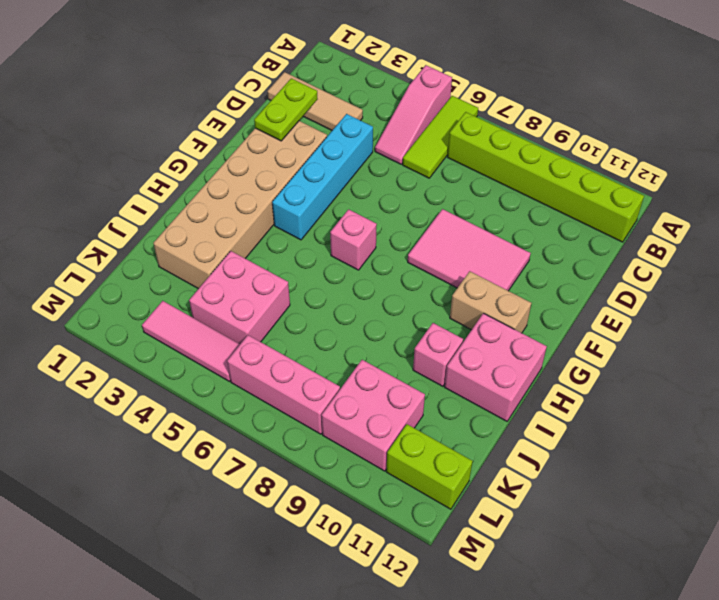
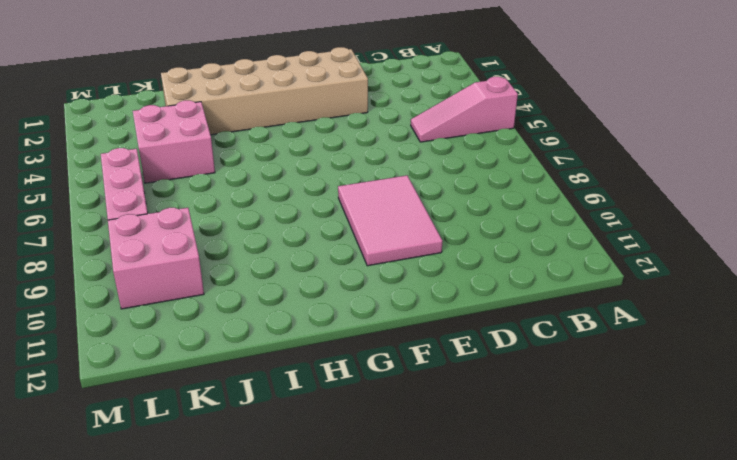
none -> lime 1x3 tile [403,96,478,178]
none -> lime 1x6 brick [447,112,644,242]
none -> tan 1x3 tile [267,72,363,130]

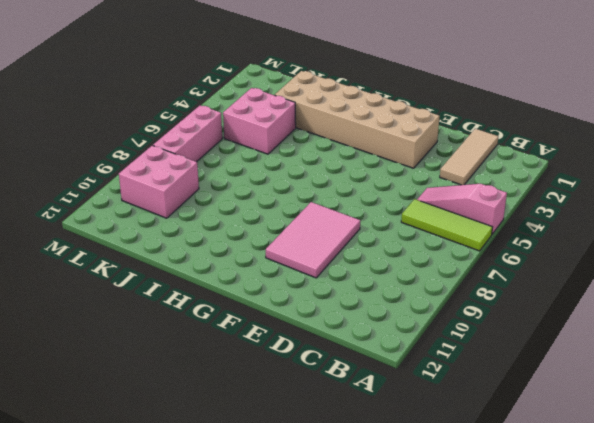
none -> lime 1x6 brick [447,112,644,242]
none -> cyan 1x4 brick [272,114,373,240]
none -> pink 1x1 brick [330,209,377,270]

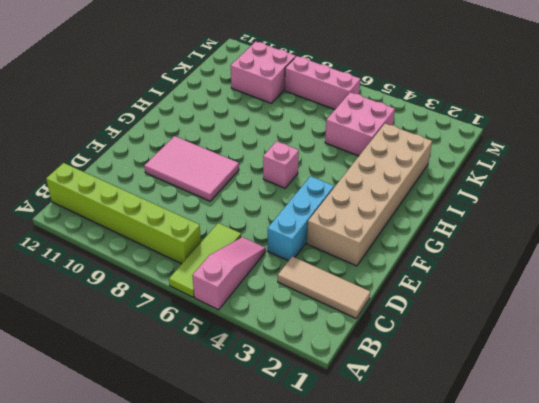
cyan 1x3 brick [268,176,334,261] -> cyan 1x4 brick [272,114,373,240]
none -> tan 1x2 brick [450,271,531,333]
none -> pink 2x2 brick [445,313,547,421]
none -> pink 1x1 brick [413,323,463,386]

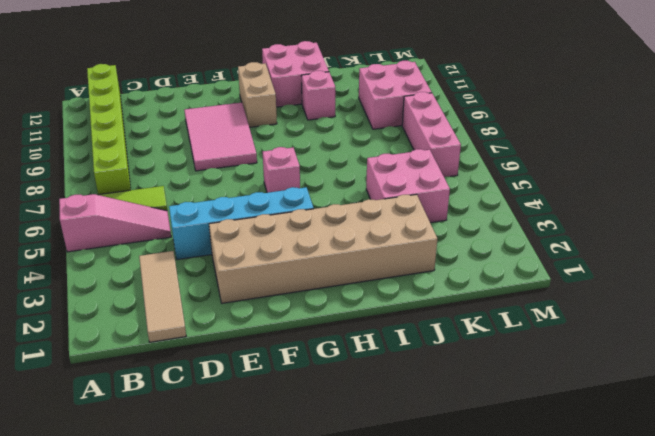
none -> pink 1x3 tile [142,301,240,381]
none -> lime 1x2 brick [386,424,473,509]
none -> lime 1x2 plate [254,78,318,141]

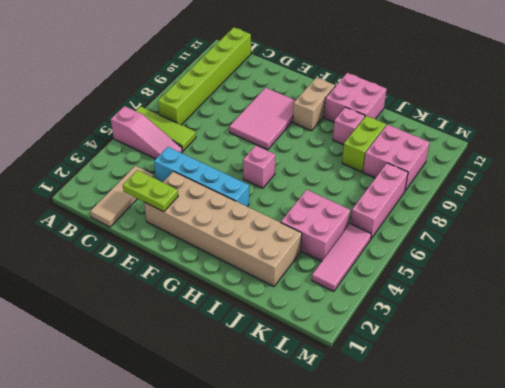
lime 1x2 brick [342,116,386,172] -> lime 1x2 brick moved to [386,424,473,509]

